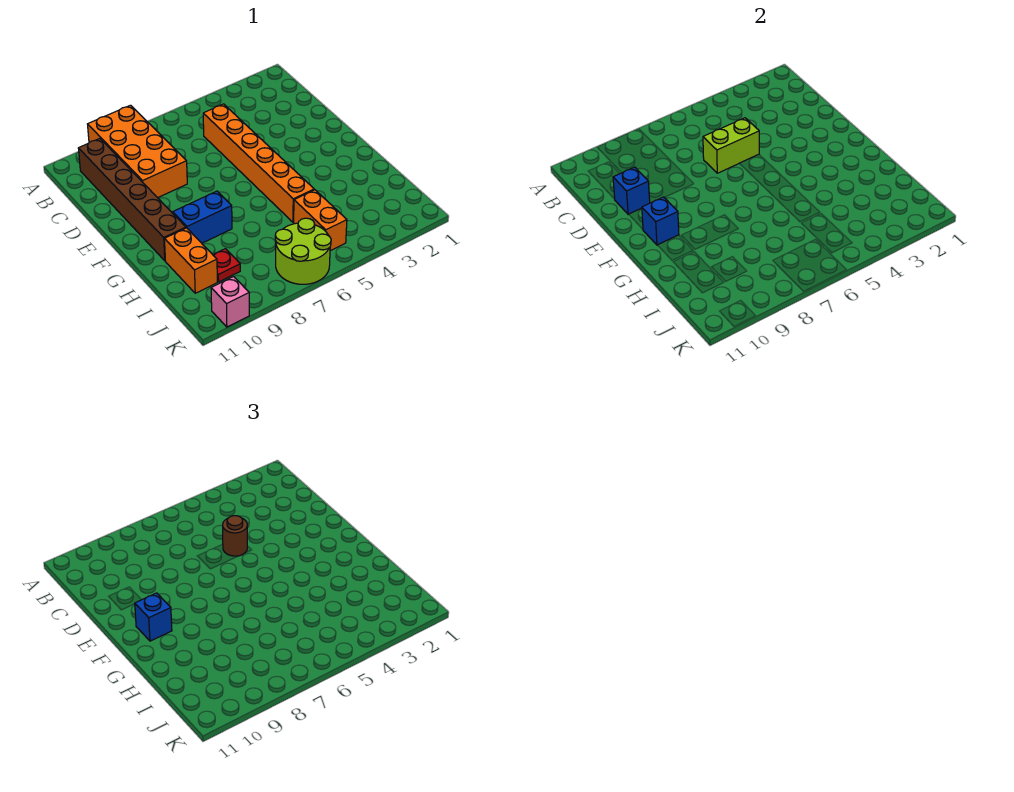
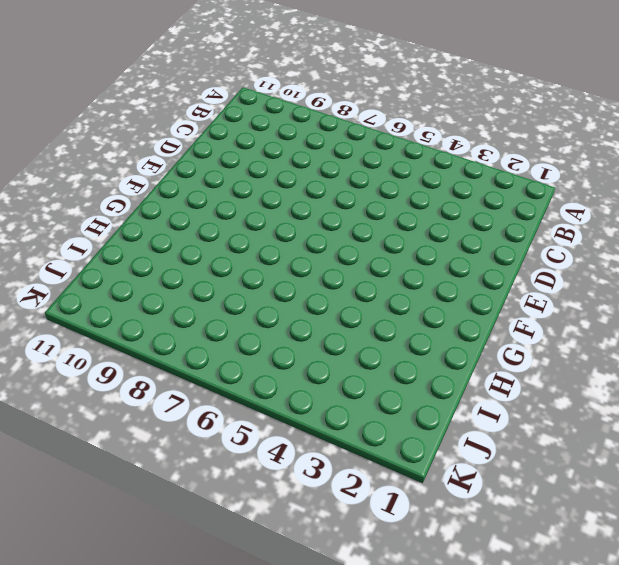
none -> orange 2x4 brick [88,105,187,198]
none -> brown 1x6 brick [78,139,186,261]
none -> orange 1x6 brick [203,104,314,222]

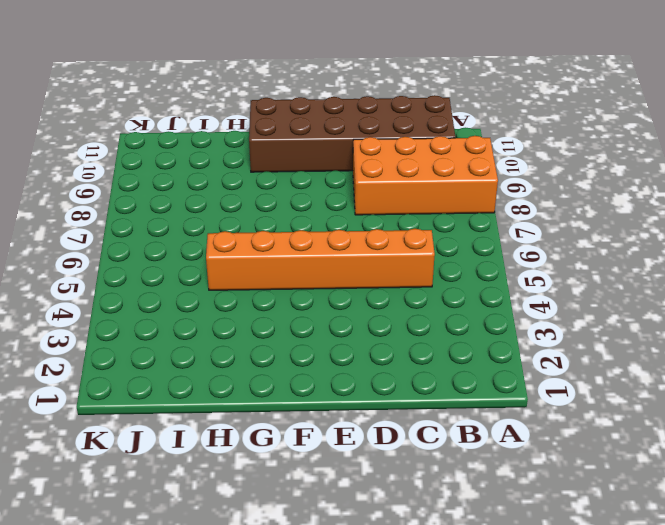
brown 2x6 brick [249,95,455,172] -> brown 1x6 brick [78,139,186,261]
none -> blue 1x2 brick [173,191,232,243]
none -> orange 1x2 brick [165,228,217,293]
none -> orange 1x2 brick [294,190,347,251]

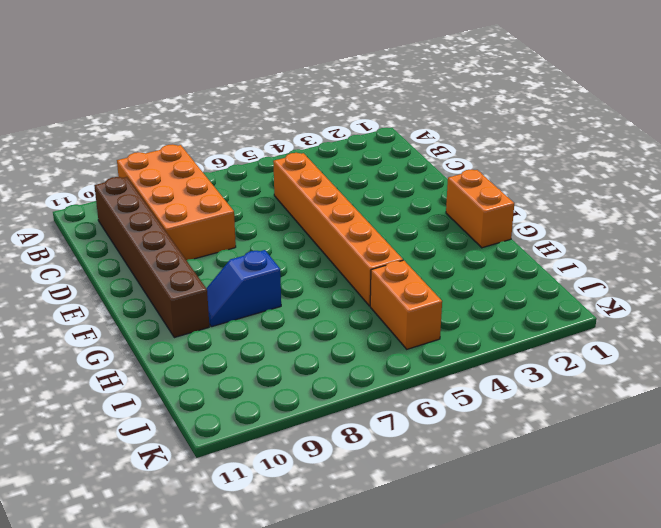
orange 1x2 brick [446,169,514,248] -> orange 1x2 brick moved to [165,228,217,293]
blue 1x2 slope [206,250,281,327] -> blue 1x2 brick [173,191,232,243]
none -> red 1x1 plate [213,249,240,282]
none -> lime 2x2 round brick [275,218,331,284]
none -> pink 1x1 brick [211,277,249,327]

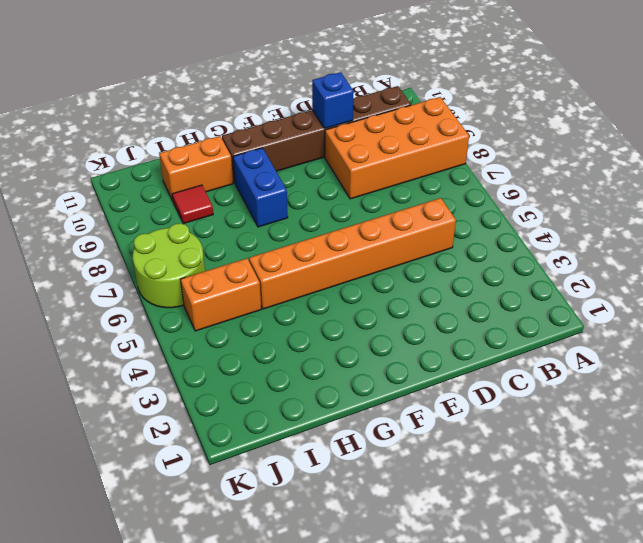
red 1x1 tile [172,185,213,224] -> red 1x1 plate [213,249,240,282]
none -> pink 1x1 brick [211,277,249,327]
none -> lime 1x2 brick [703,118,759,173]
none -> blue 1x1 brick [642,197,679,245]

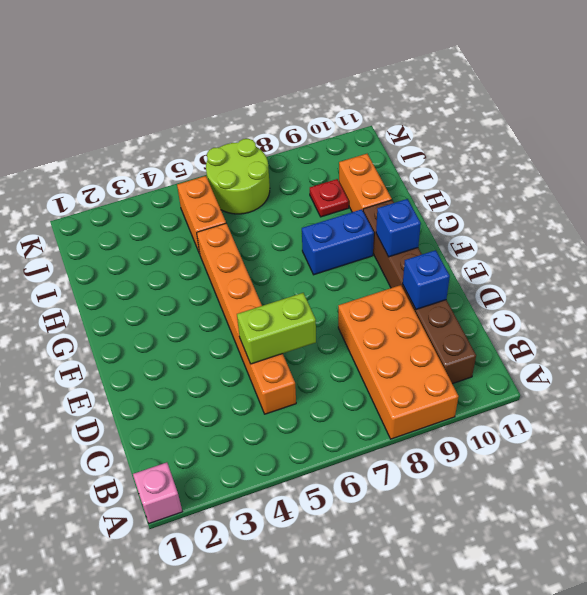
pink 1x1 brick [133,462,183,523] -> pink 1x1 brick moved to [211,277,249,327]
none -> brown 1x1 round brick [223,516,247,556]
none -> blue 1x1 brick [135,593,172,641]

